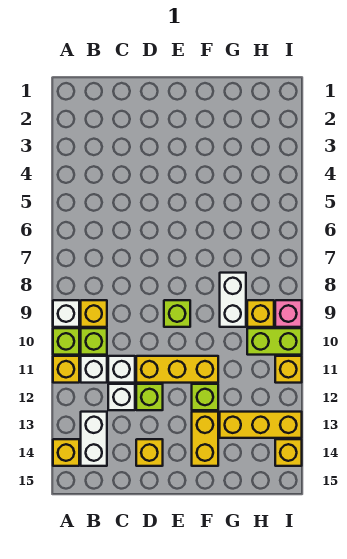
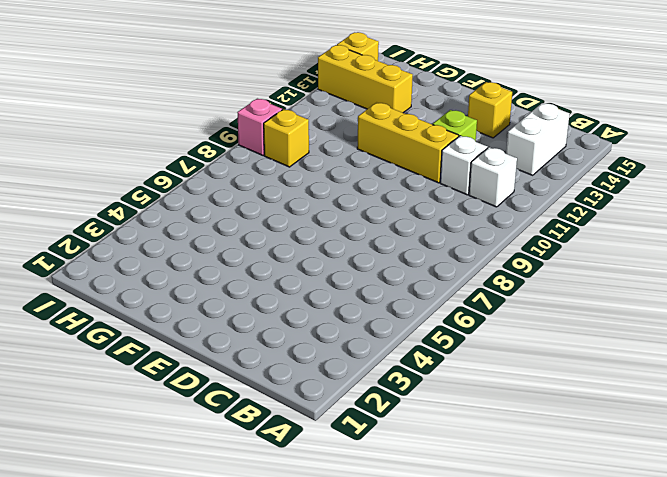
none -> white 1x1 brick [53,300,79,327]
none -> lime 1x1 brick [53,328,79,355]
none -> yellow 1x1 brick [53,356,79,383]

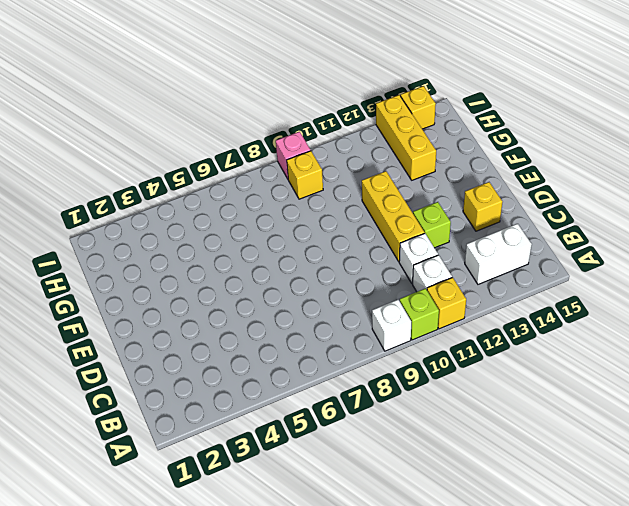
none -> yellow 1x1 brick [53,439,79,466]
none -> yellow 1x1 brick [81,300,107,327]
none -> lime 1x1 brick [81,328,107,355]

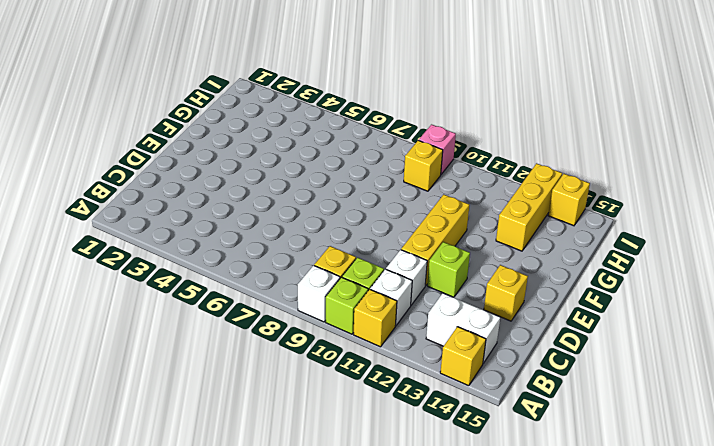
none -> white 1x1 brick [108,384,135,410]
none -> lime 1x1 brick [164,300,190,327]
none -> lime 1x1 brick [192,384,218,410]

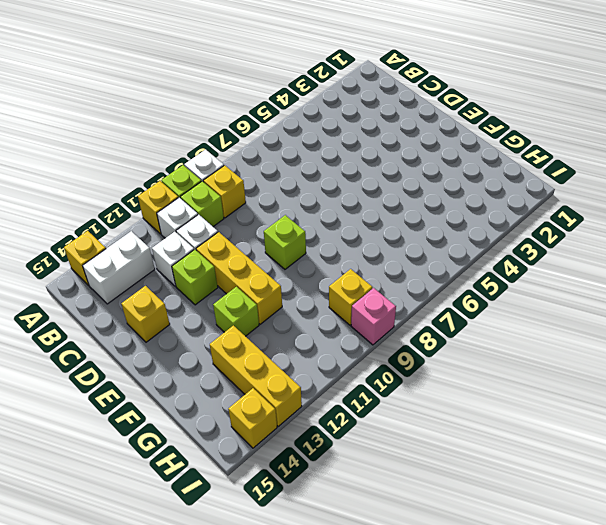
none -> yellow 1x2 brick [192,412,218,466]
none -> white 1x2 brick [220,273,246,327]
none -> lime 1x2 brick [247,328,302,355]

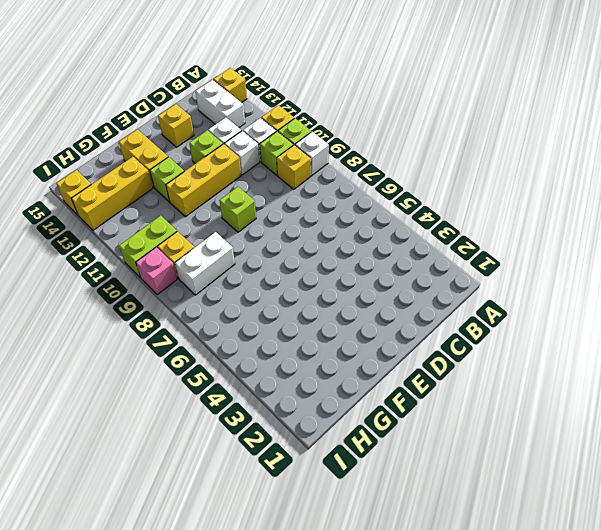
white 1x2 brick [175,232,235,295] -> white 1x2 brick turned to [220,273,246,327]
none -> yellow 1x1 brick [275,356,302,383]

